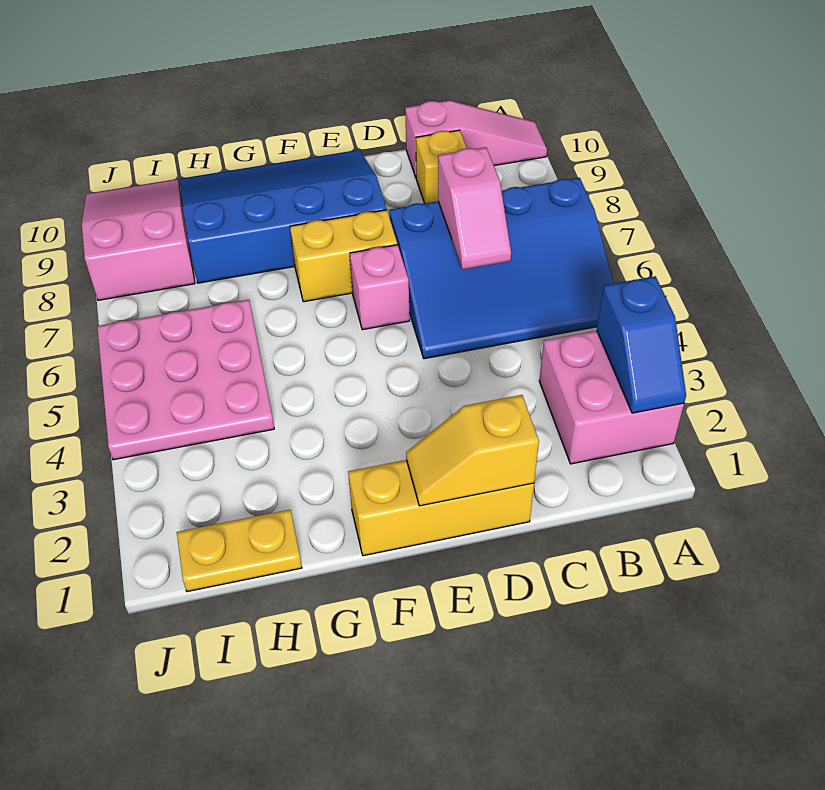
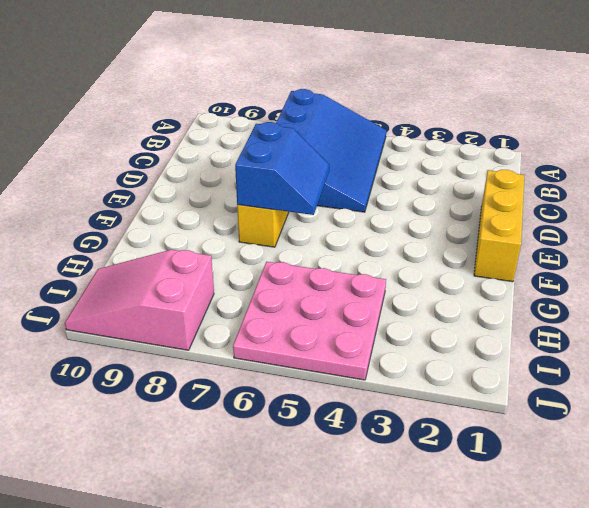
blue 2x2 slope [235,122,329,215] -> none
none -> pink 2x2 brick [539,330,684,464]
none -> pink 1x3 slope [405,101,547,177]
none -> yellow 1x1 brick [416,130,467,203]

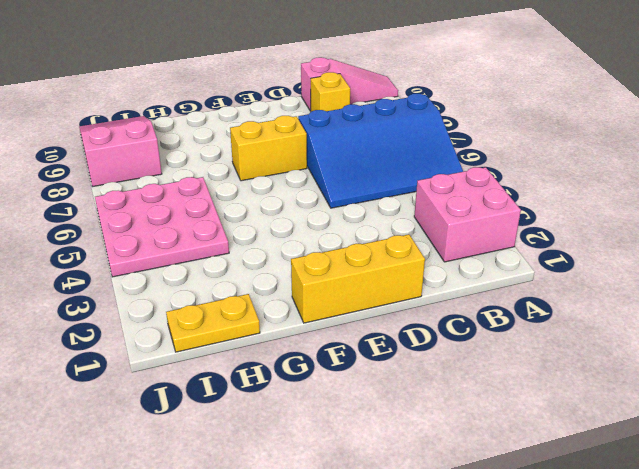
none -> pink 1x1 brick [350,245,410,330]
none -> blue 3x4 slope [180,150,387,283]
none -> blue 1x2 slope [597,276,686,413]

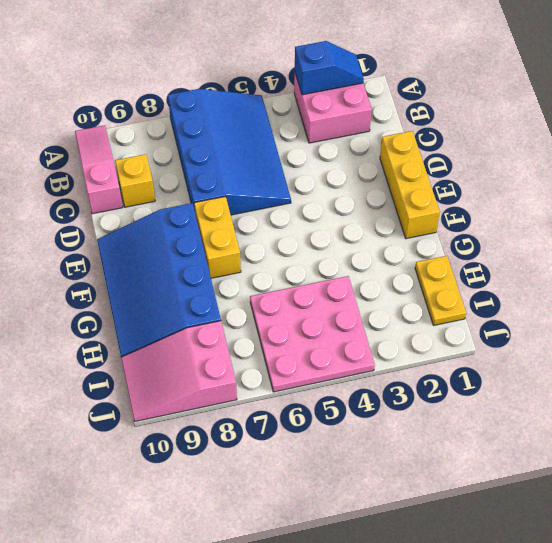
none -> pink 1x1 brick [350,245,410,330]
none -> pink 1x2 slope [438,147,511,269]
none -> yellow 1x2 slope [406,395,539,506]

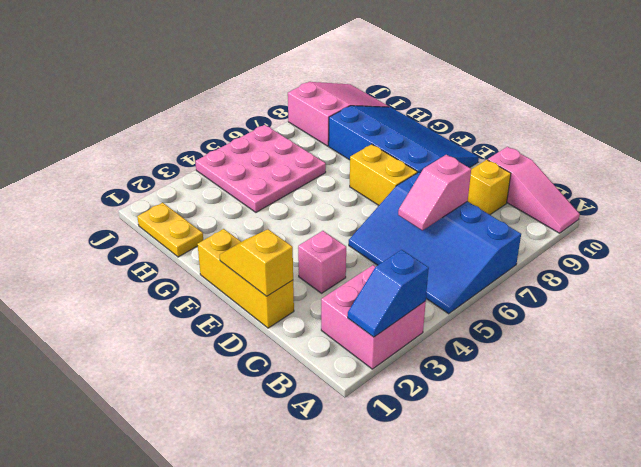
pink 1x1 brick [298,231,346,293] -> pink 1x1 brick moved to [350,245,410,330]

